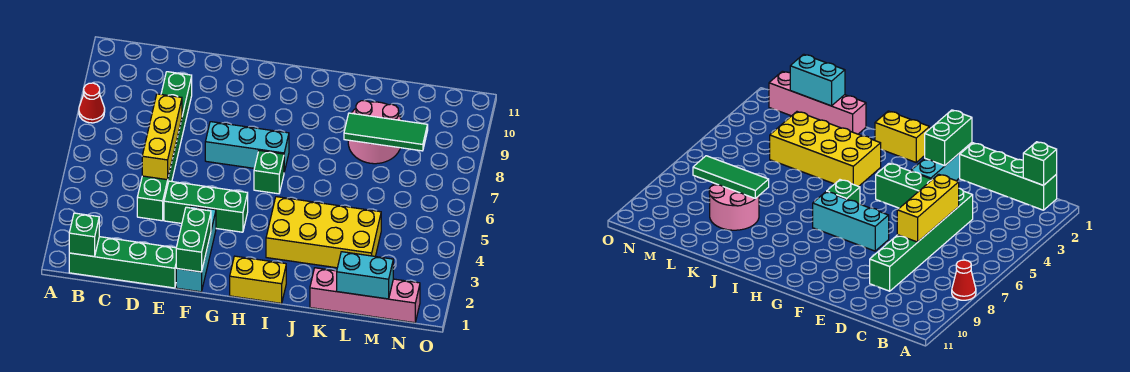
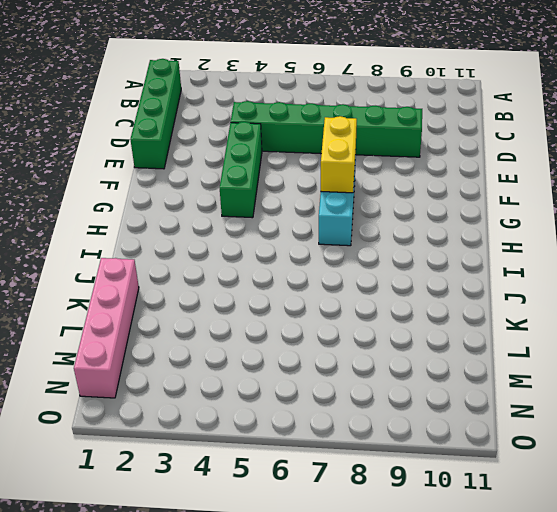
yellow 1x2 brick [321,116,357,193] -> yellow 1x2 brick moved to [230,256,286,303]
none -> red 1x1 cone [79,83,105,123]
none -> cyan 1x3 brick [176,206,216,292]
none -> green 1x1 brick [254,150,284,194]

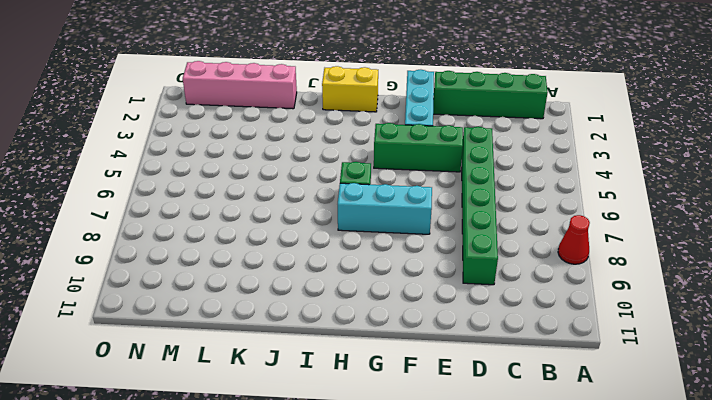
none -> yellow 2x4 brick [266,197,381,268]
none -> pink 2x2 round brick [348,101,401,164]
none -> green 1x1 brick [69,213,99,257]

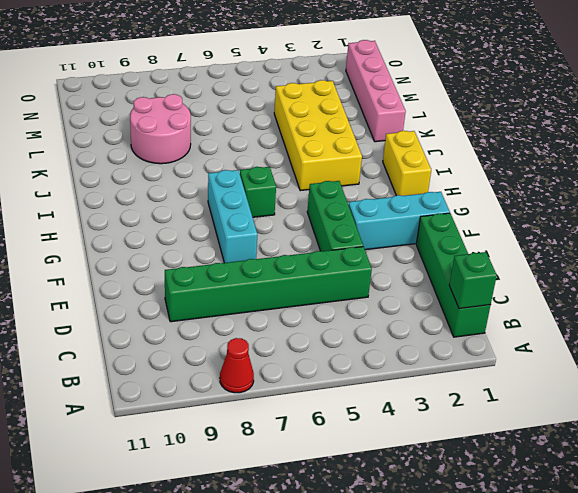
none -> yellow 1x3 brick [142,94,182,180]
none -> green 1x2 brick [176,207,211,272]
none -> green 1x3 tile [344,113,428,151]

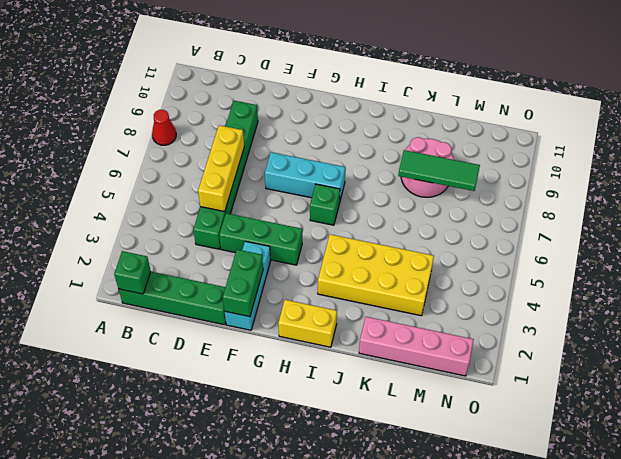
none -> cyan 1x2 brick [337,252,393,299]

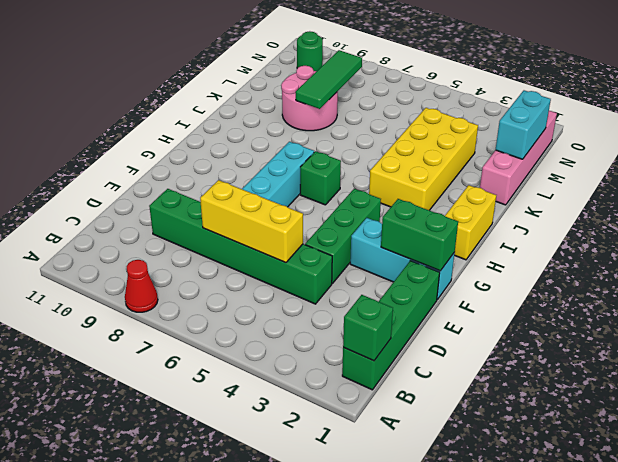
green 1x1 round brick [297,31,323,71] -> none

